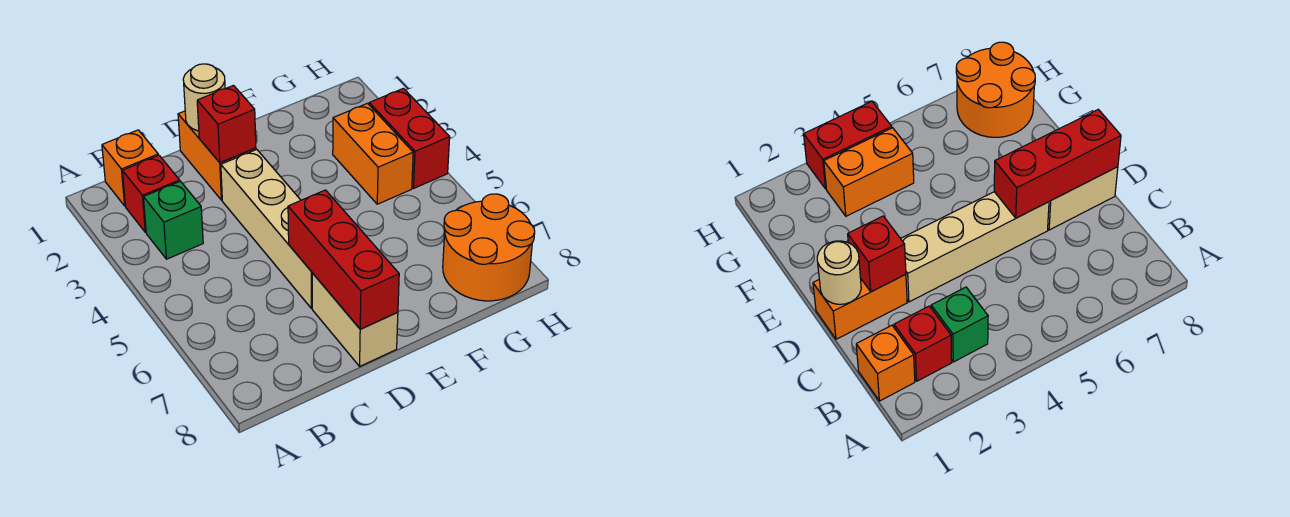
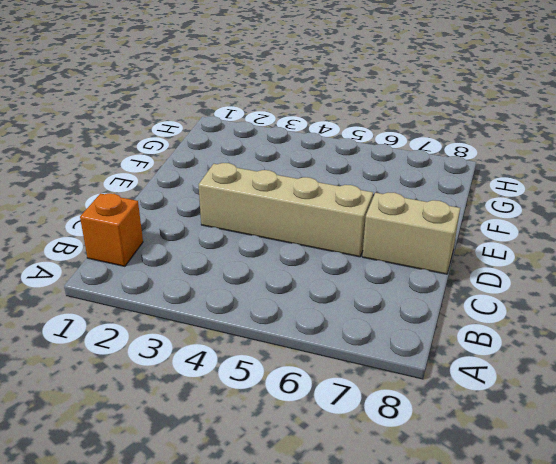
none -> red 1x1 brick [123,155,180,232]
none -> green 1x1 brick [143,181,203,259]
none -> orange 1x2 brick [178,111,256,200]

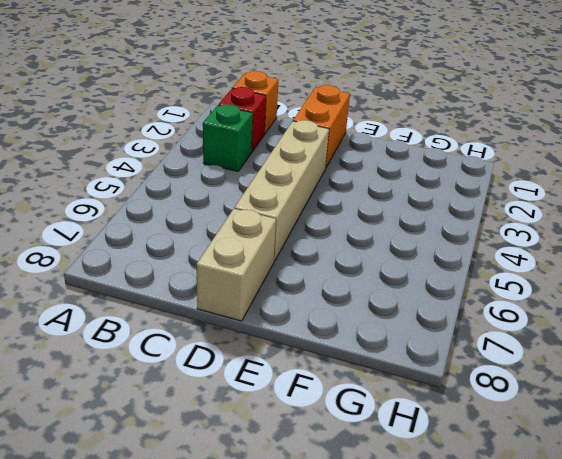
none -> orange 1x2 brick [333,103,413,204]
none -> orange 2x2 round brick [443,194,535,301]
none -> red 1x2 brick [369,88,450,188]

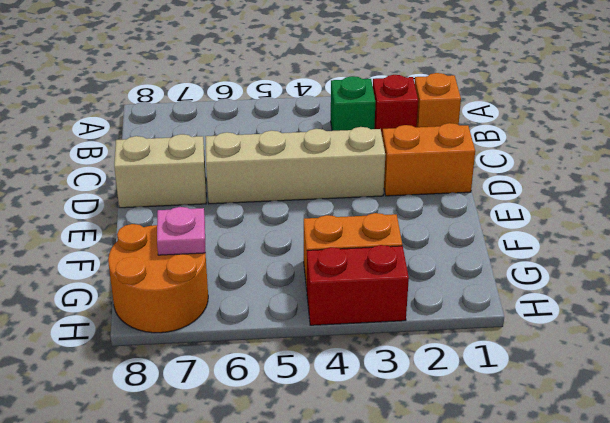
pink 1x1 plate [157,207,206,255] -> none
none -> tan 1x1 round brick [183,64,225,131]
none -> red 1x1 brick [197,85,256,162]
none -> red 1x3 brick [288,190,399,329]

